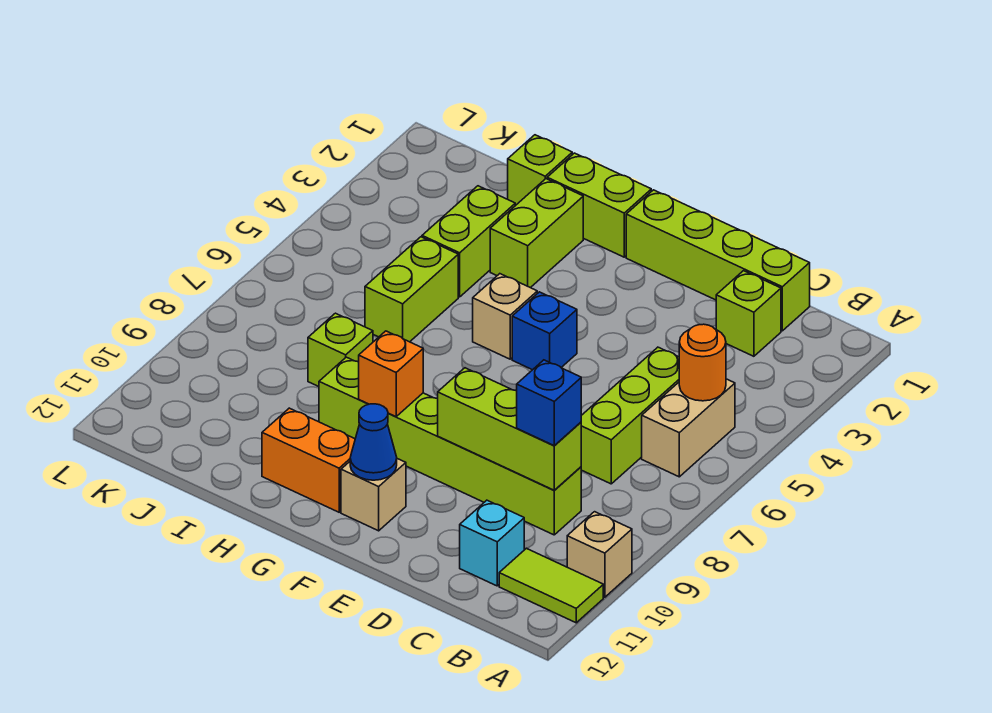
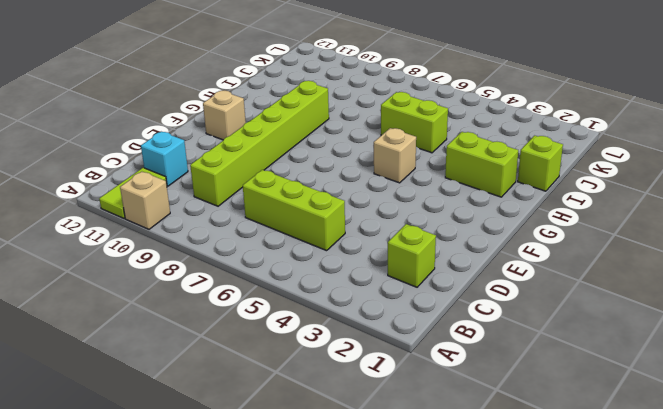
none -> tan 1x2 brick [642,379,735,477]
none -> lime 1x4 brick [626,190,810,331]
none -> blue 1x1 brick [512,292,577,370]

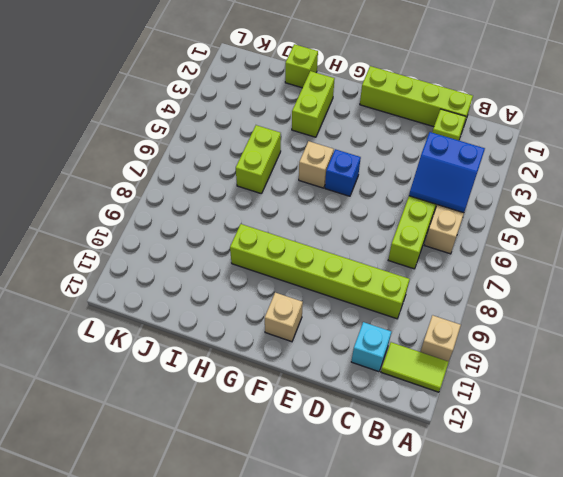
blue 2x2 slope [409,132,485,213] -> orange 1x1 round brick [679,324,726,401]
none -> lime 1x2 brick [547,153,651,257]
none -> orange 1x2 brick [262,408,355,512]
none -> lime 1x2 brick [422,186,515,297]

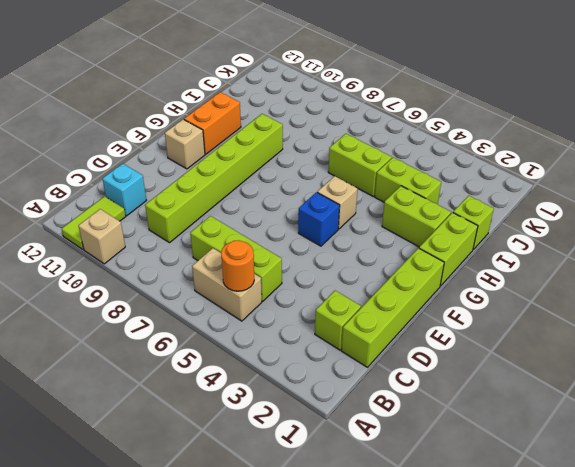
none -> lime 1x1 brick [308,313,373,387]
none -> lime 1x3 brick [438,368,581,490]
none -> blue 1x1 cone [350,404,397,480]

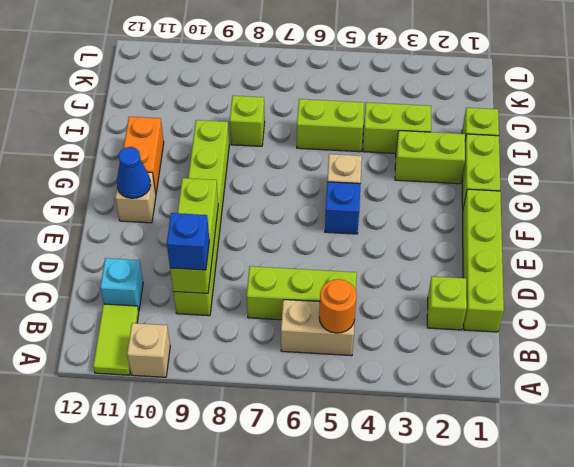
none -> orange 1x1 brick [359,331,423,417]

